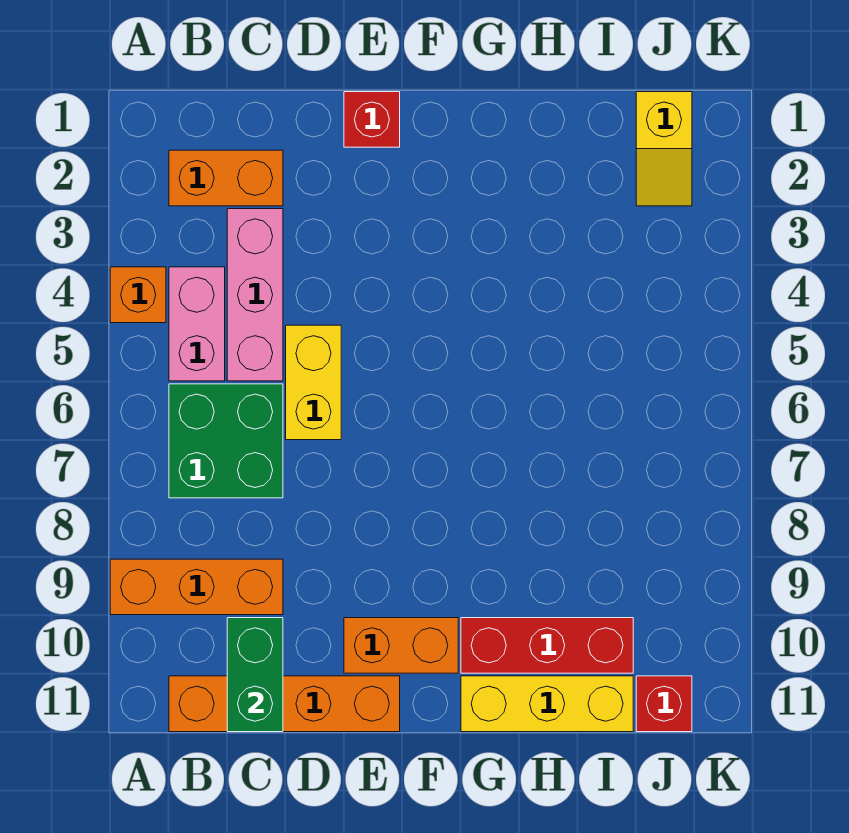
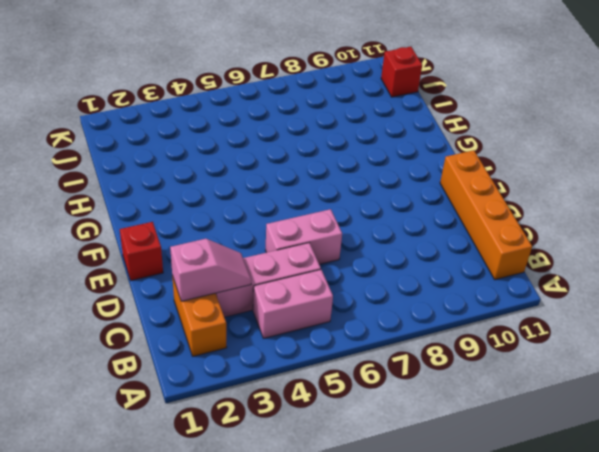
pink 1x2 slope [170,239,251,301] -> none
pink 1x2 brick [266,209,342,264] -> yellow 1x2 brick [286,325,341,440]
none -> orange 1x1 brick [110,267,166,323]
none -> orange 1x3 brick [110,559,283,615]
none -> green 2x2 brick [169,384,283,498]

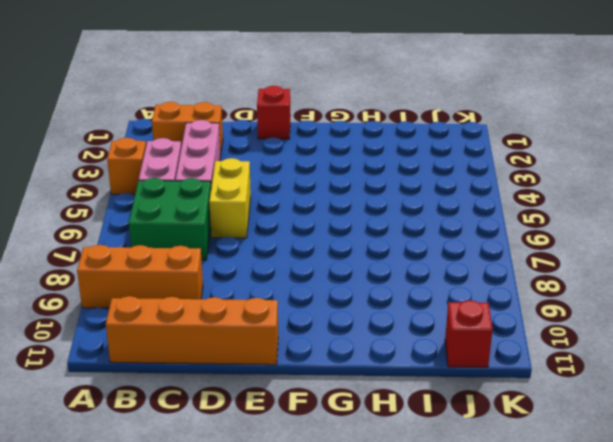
none -> orange 1x2 brick [344,618,458,673]
none -> red 1x3 brick [461,618,633,673]
none -> yellow 1x3 brick [461,676,633,732]

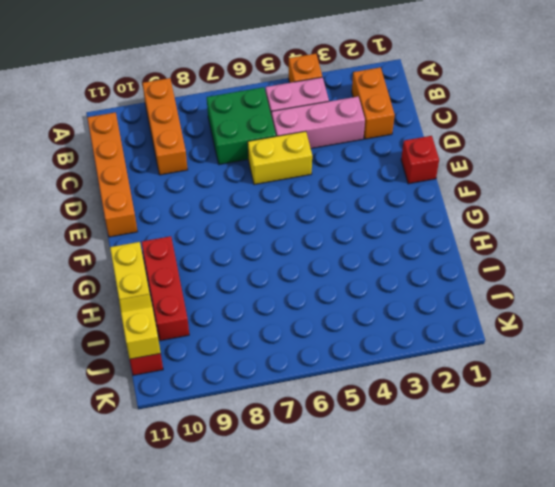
yellow 1x2 slope [119,294,161,359] -> yellow 1x2 slope turned to [636,92,692,206]
none -> orange 1x2 brick [344,618,458,673]
none -> green 1x2 brick [227,618,283,732]

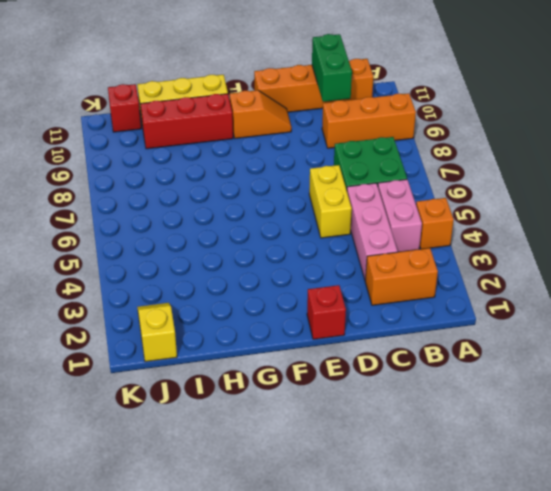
orange 1x2 slope [229,90,292,138] -> orange 1x2 brick [344,618,458,673]

